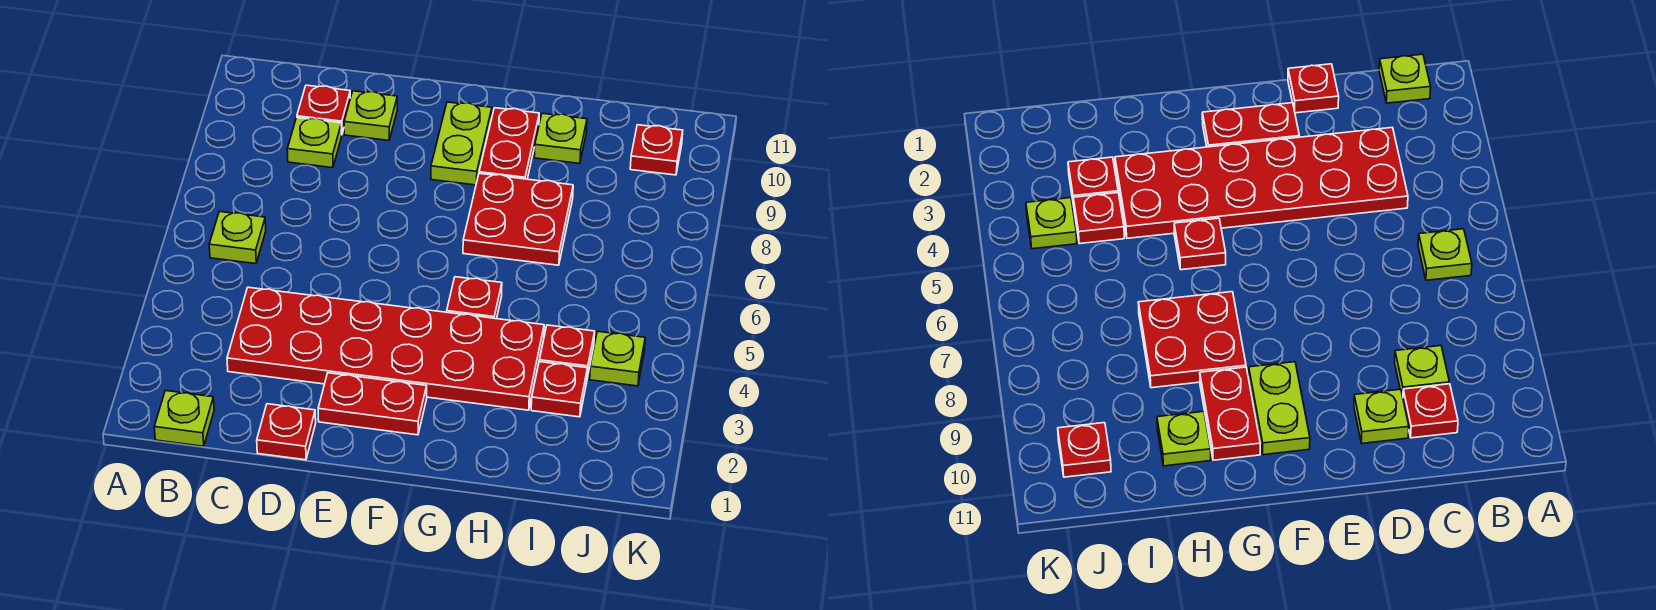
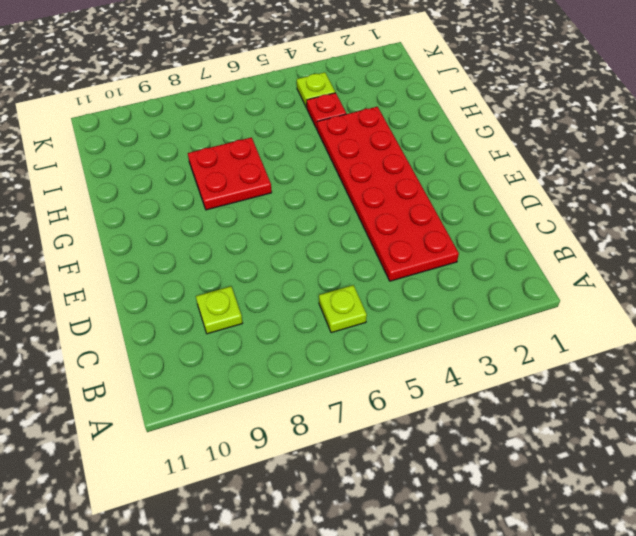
none -> lime 1x1 plate [154,391,214,446]
none -> red 1x1 plate [297,85,350,134]
none -> red 1x1 plate [257,404,316,460]

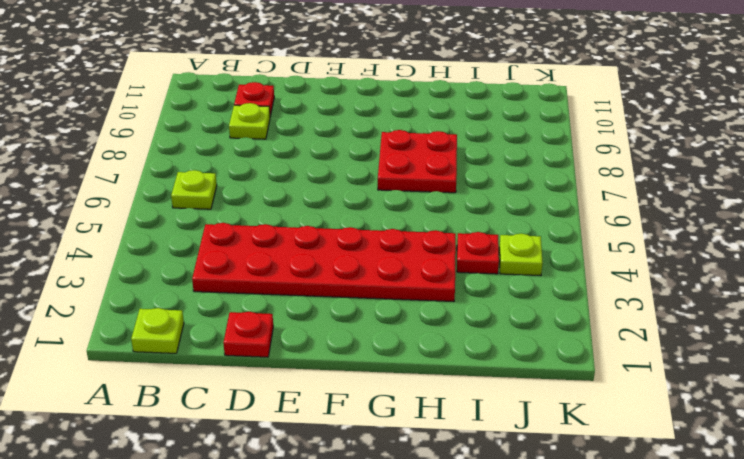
none -> lime 1x1 plate [344,91,397,140]
none -> red 1x2 plate [318,373,427,435]
none -> lime 1x2 plate [431,102,492,185]

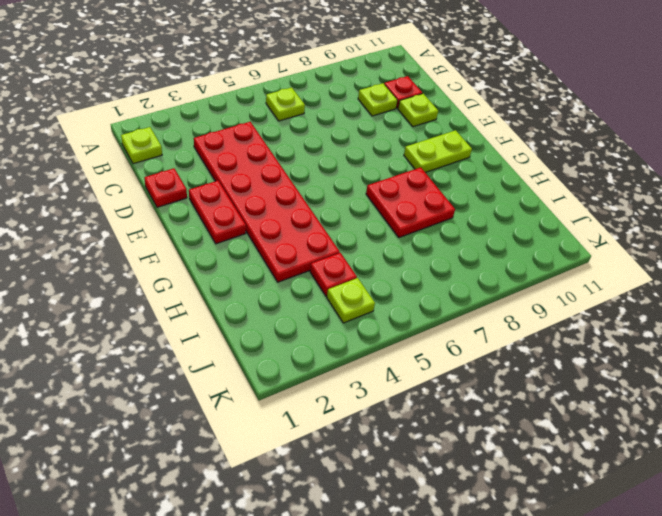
none -> red 1x1 plate [447,277,502,319]
none -> red 1x2 plate [479,108,539,179]
none -> lime 1x1 plate [534,113,587,163]

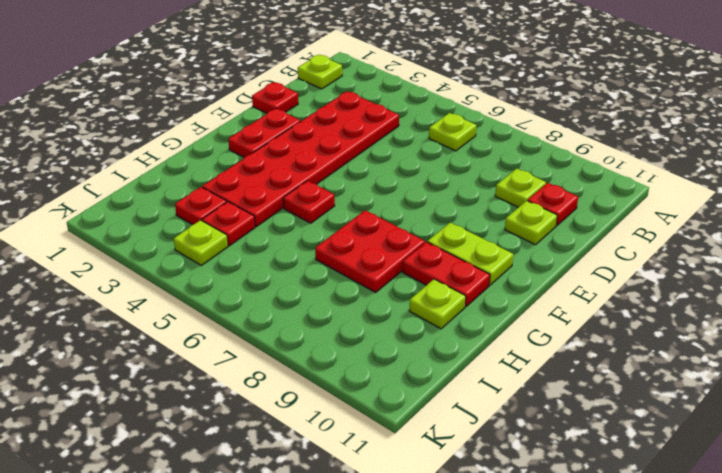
none -> red 1x1 plate [630,125,683,175]

